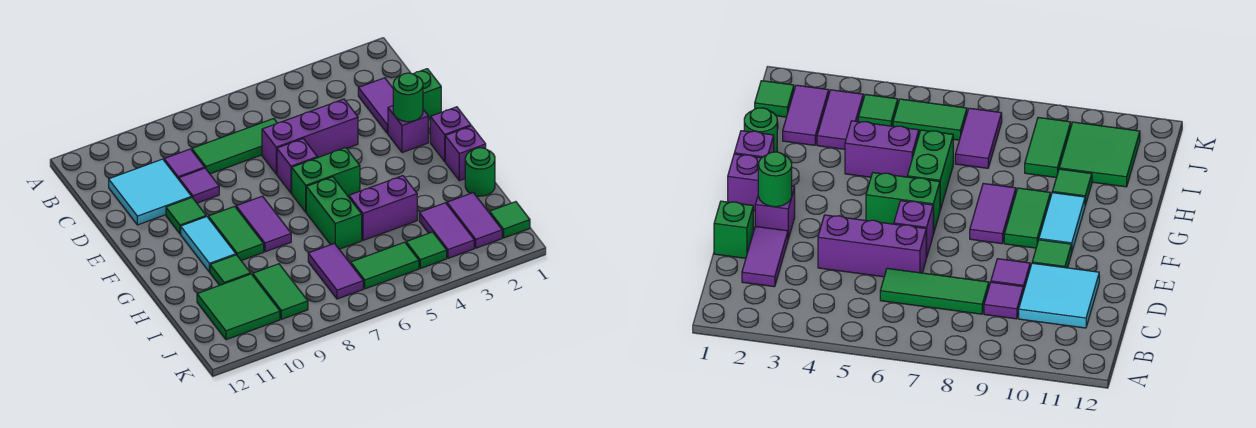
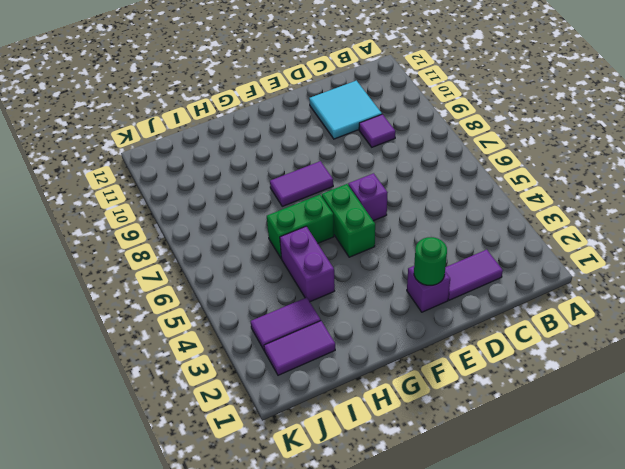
none -> green 1x3 tile [192,119,277,174]
none -> green 1x1 brick [414,69,441,118]
none -> purple 1x3 brick [262,99,358,174]

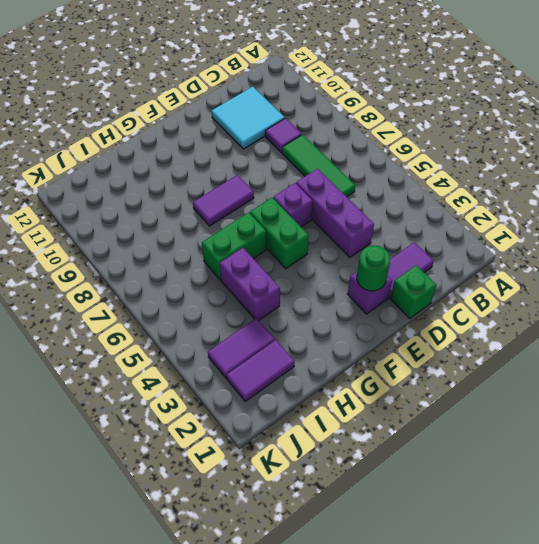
none -> purple 1x1 tile [179,168,219,203]
none -> green 1x1 tile [166,198,206,234]
none -> purple 1x1 brick [430,107,471,161]

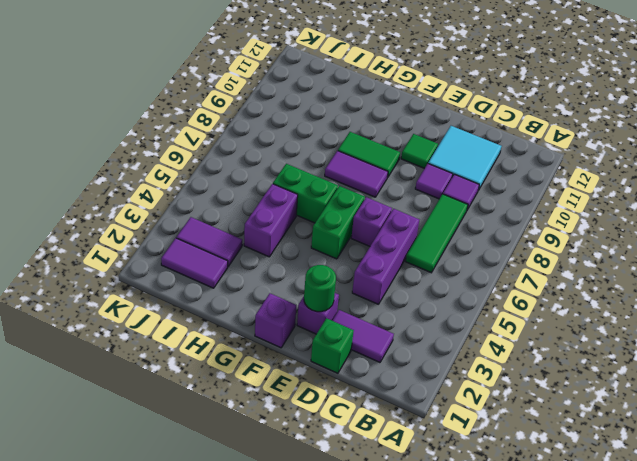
none -> cyan 1x2 tile [181,217,236,272]
none -> purple 1x1 brick [445,126,486,181]
none -> green 1x1 round brick [465,148,495,196]

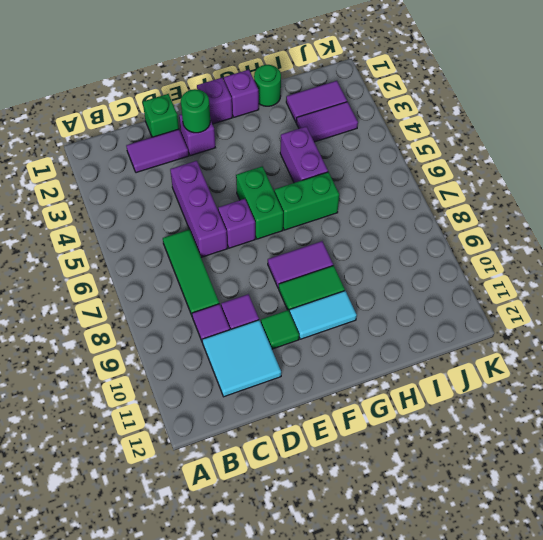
none -> green 1x1 tile [210,255,251,285]
none -> purple 1x2 tile [308,243,363,299]
none -> green 1x2 tile [253,264,308,319]

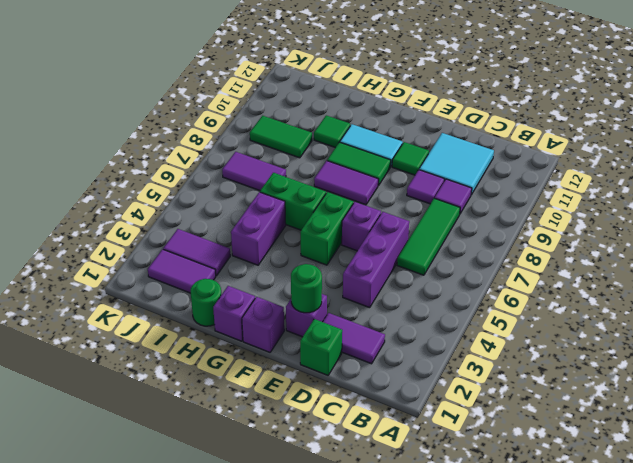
none -> green 2x2 tile [197,274,280,340]
none -> green 1x1 tile [490,202,530,238]
none -> green 1x1 tile [406,232,447,268]

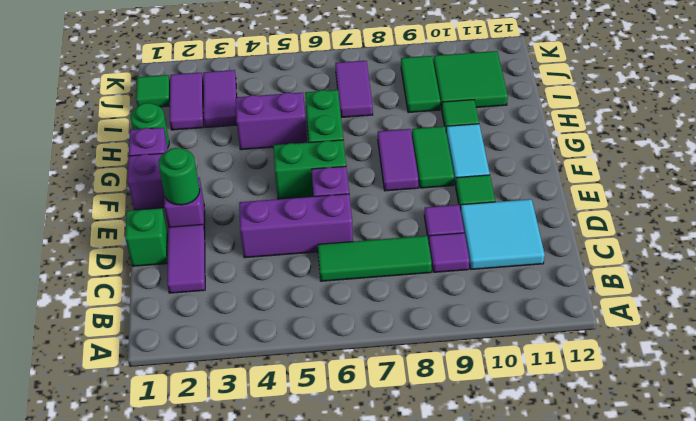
none -> green 1x1 tile [406,232,447,268]
none -> green 1x2 tile [351,242,419,289]

